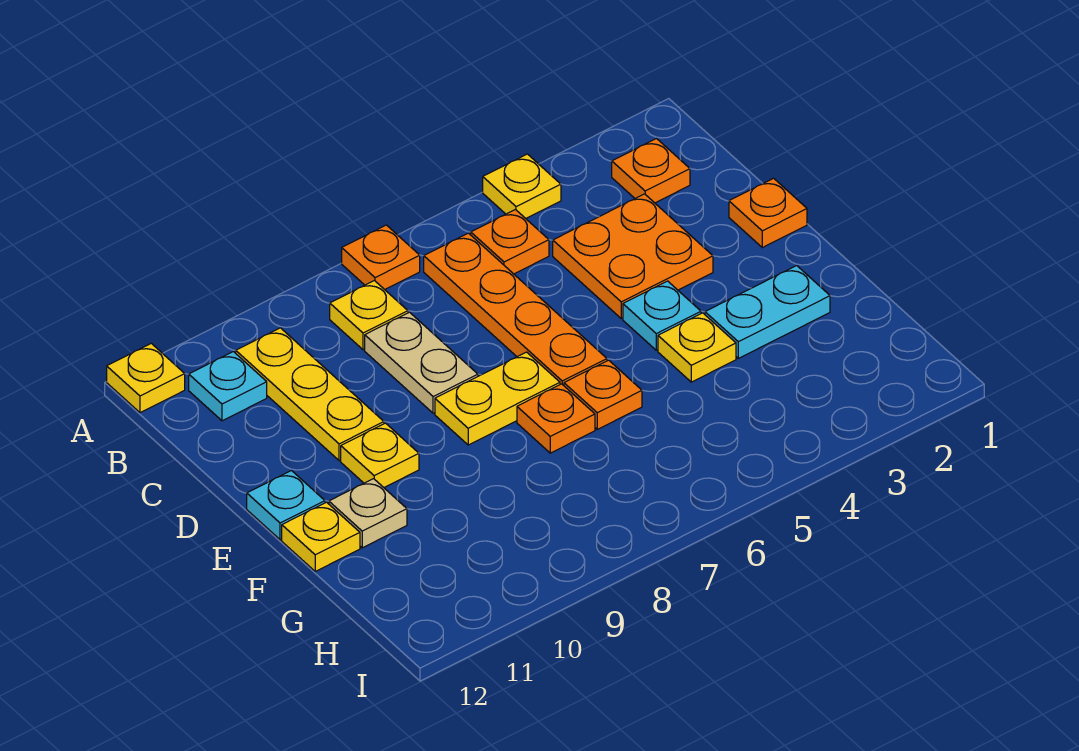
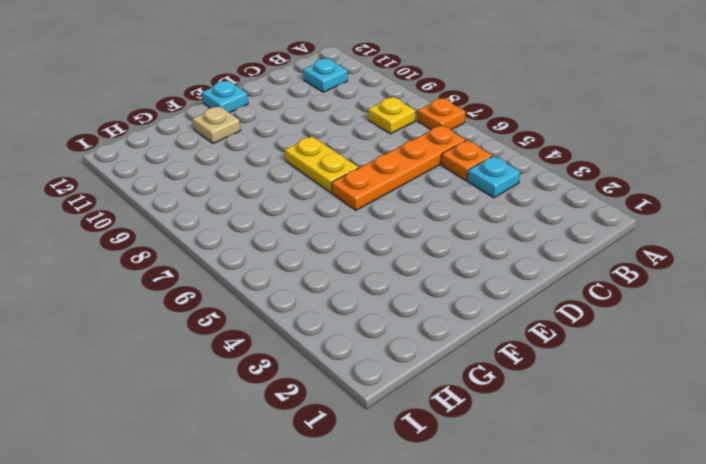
cyan 1x1 plate [468,156,520,198] -> cyan 1x1 plate moved to [623,281,701,350]
none -> yellow 1x1 plate [483,154,561,218]
none -> yellow 1x1 plate [107,343,185,413]
none -> orange 1x1 plate [612,139,690,203]

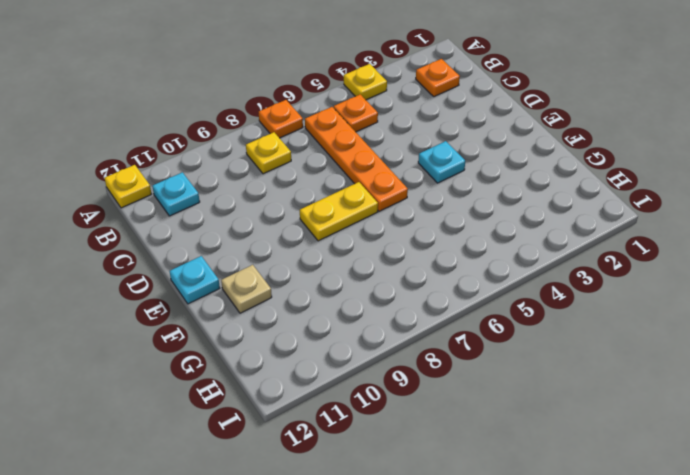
none -> yellow 1x3 plate [236,328,384,461]
none -> orange 2x2 plate [553,194,713,319]
none -> tan 1x2 plate [365,312,478,413]

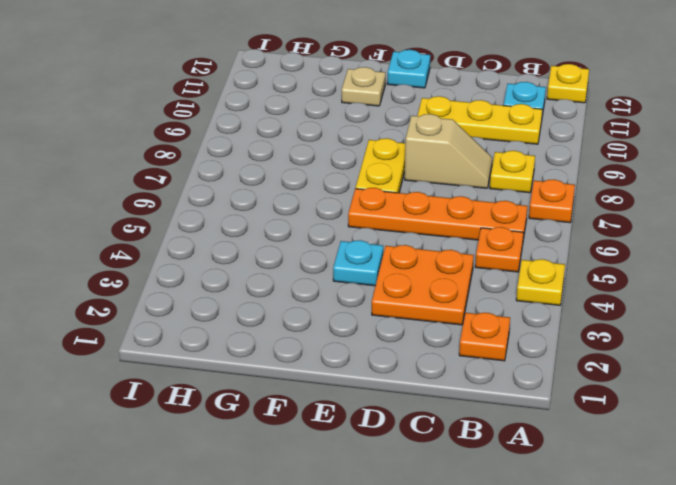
tan 1x2 slope [405,114,492,188] -> tan 1x2 plate [365,312,478,413]
none -> orange 1x1 plate [729,178,807,248]
none -> yellow 1x1 plate [341,423,419,487]
none -> cyan 1x2 plate [705,266,830,358]

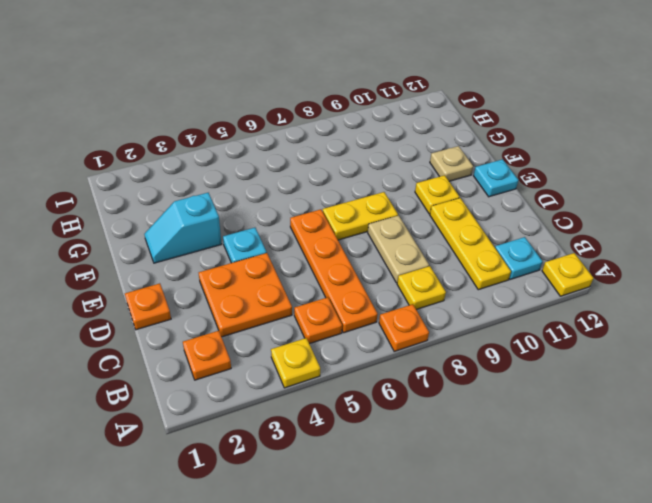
cyan 1x2 slope [144,193,222,263] -> cyan 1x2 plate [705,266,830,358]
none -> yellow 1x1 plate [658,313,736,382]
none -> orange 1x1 plate [564,360,642,429]
none -> orange 1x1 plate [517,384,595,453]

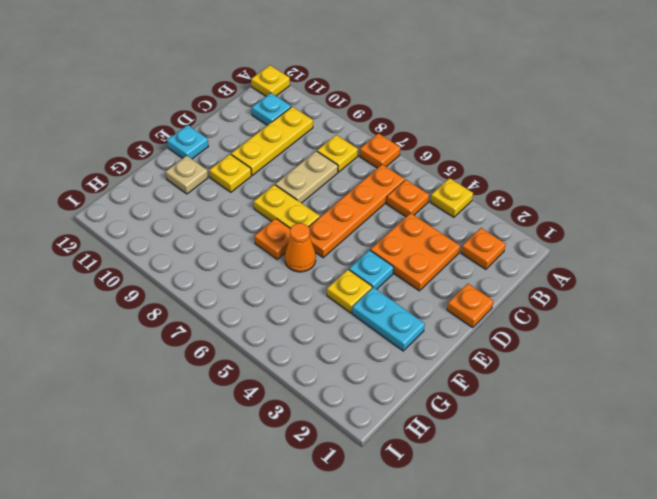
orange 1x1 cone [285,223,316,272] -> orange 1x1 plate [564,360,642,429]
none -> yellow 1x1 plate [282,502,360,571]

